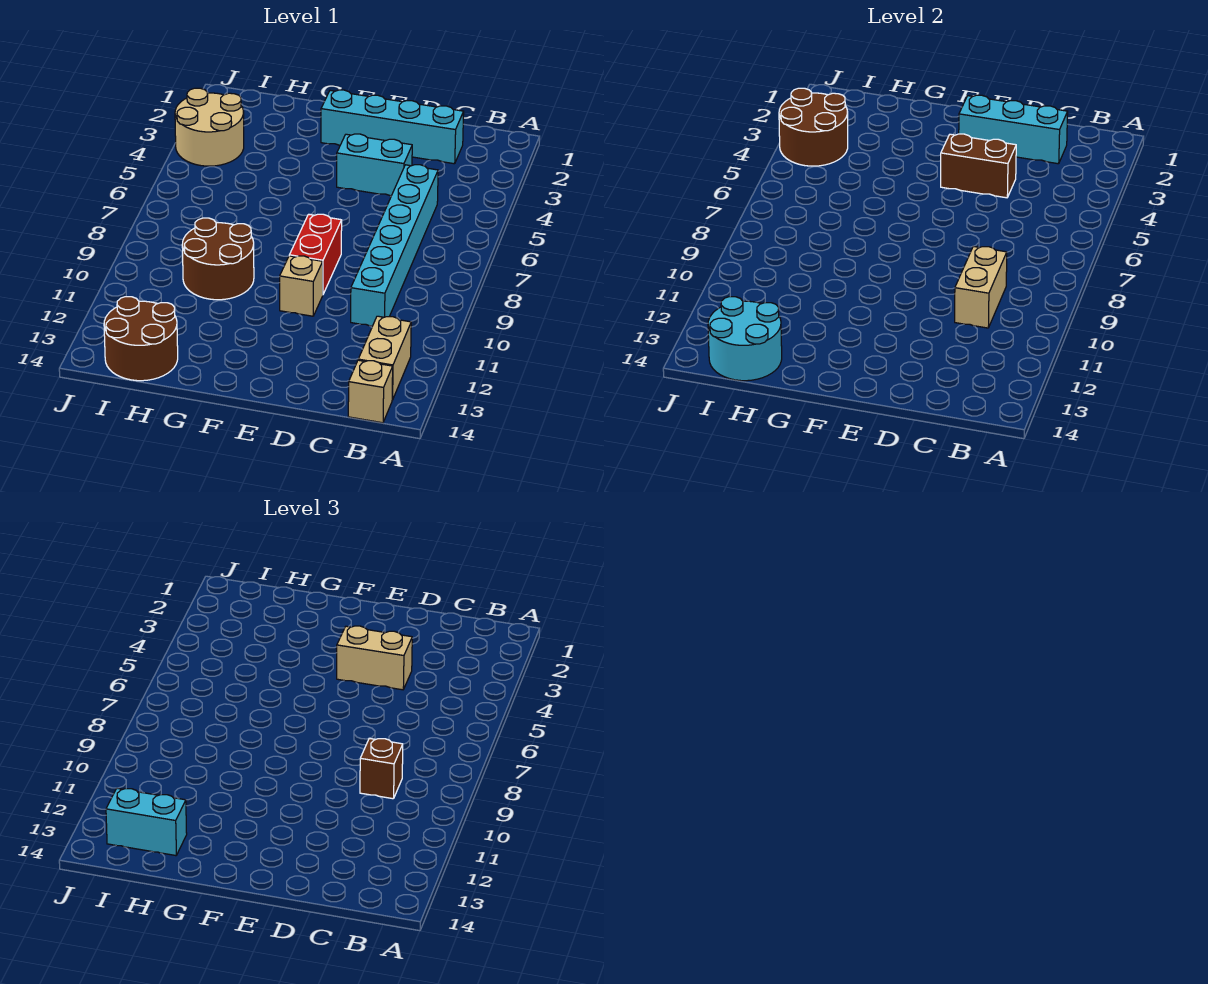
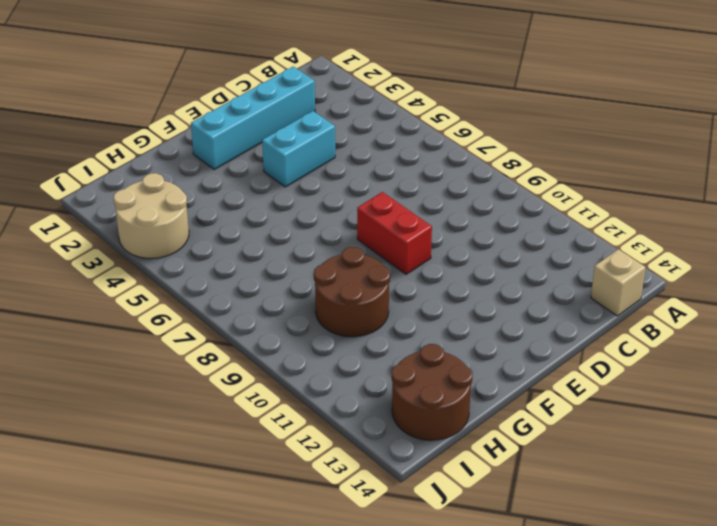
none -> tan 1x2 brick [358,316,411,400]
none -> cyan 1x6 brick [351,165,438,326]
none -> tan 1x1 brick [280,256,323,316]

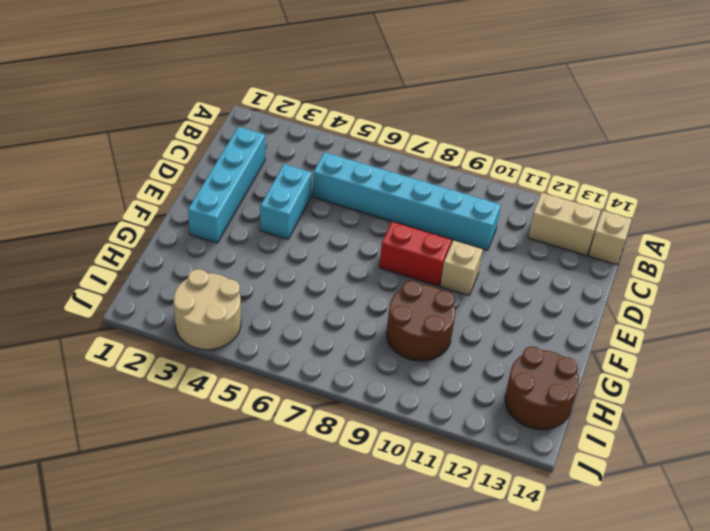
none -> cyan 1x3 brick [959,95,1068,164]
none -> tan 1x2 brick [955,246,1007,328]
none -> brown 1x2 brick [941,134,1016,198]

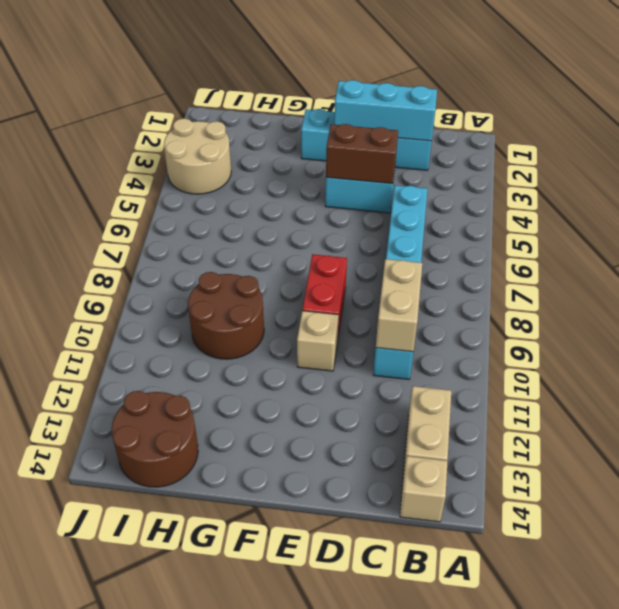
none -> cyan 2x2 round brick [708,297,782,381]
none -> brown 2x2 round brick [779,88,848,166]
none -> brown 1x1 brick [360,738,403,799]

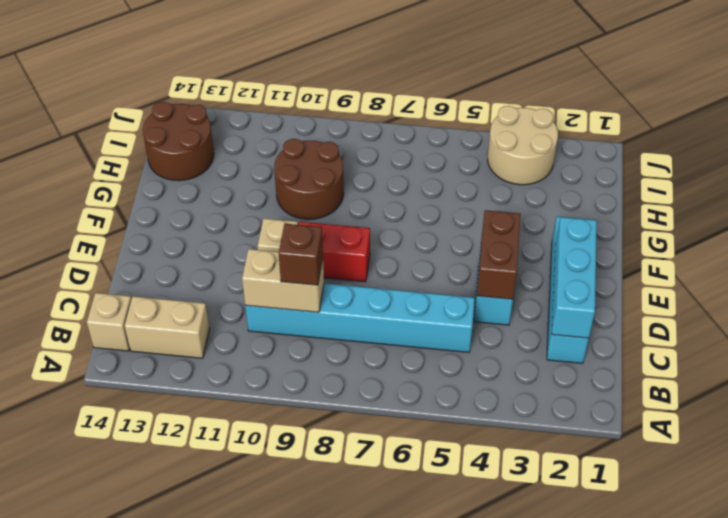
none -> cyan 2x2 round brick [708,297,782,381]
none -> brown 2x2 round brick [779,88,848,166]
none -> tan 1x2 brick [337,626,412,690]

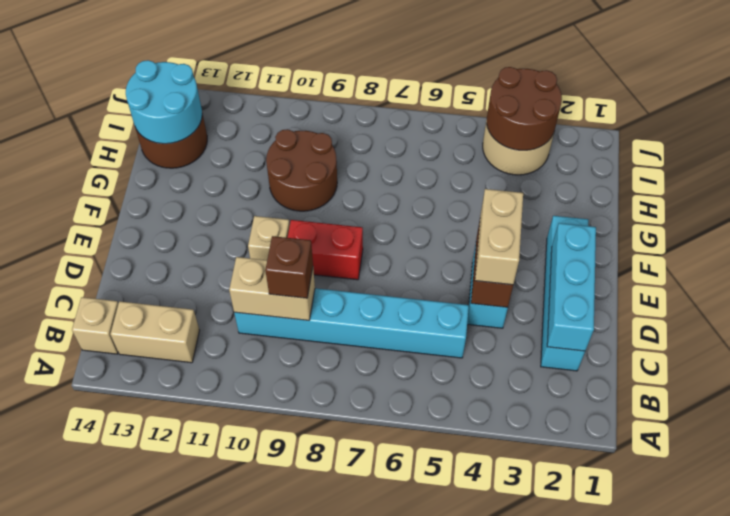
none -> cyan 1x2 brick [106,788,187,856]

